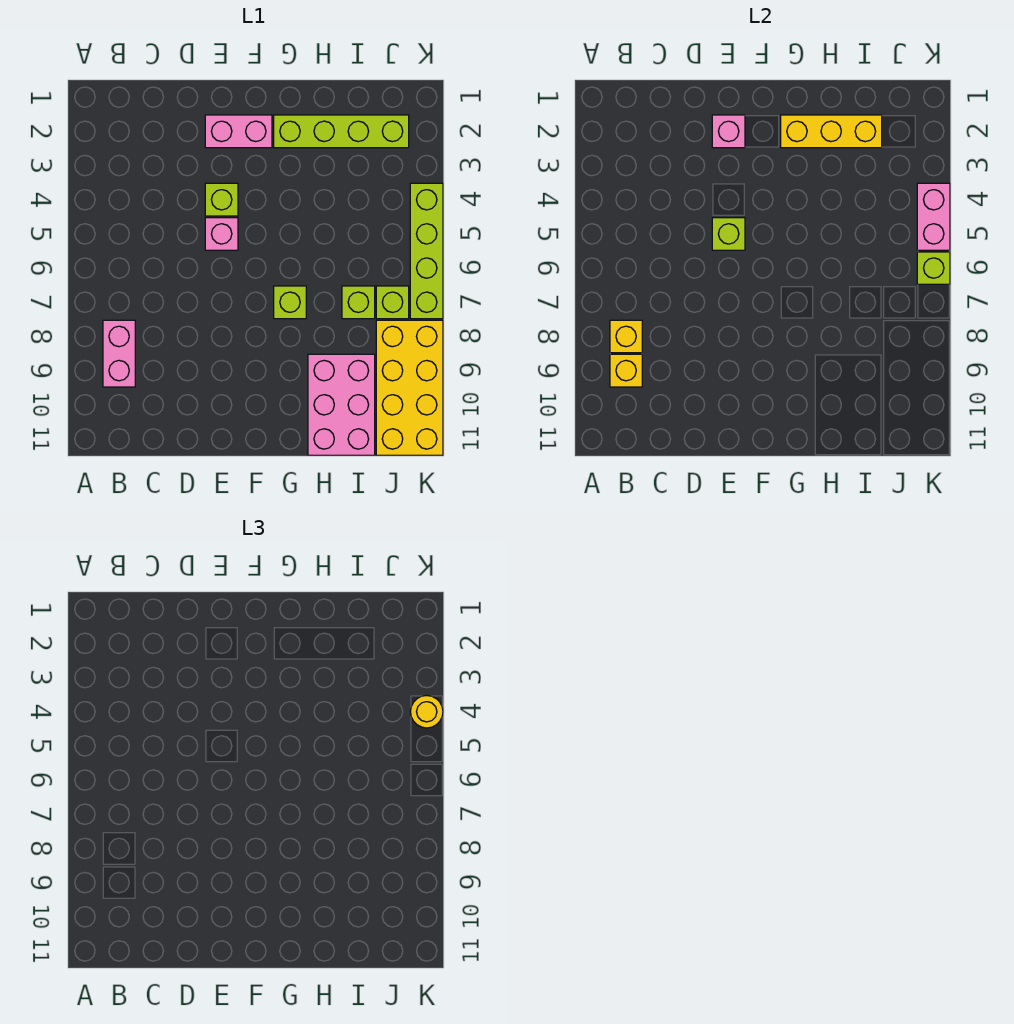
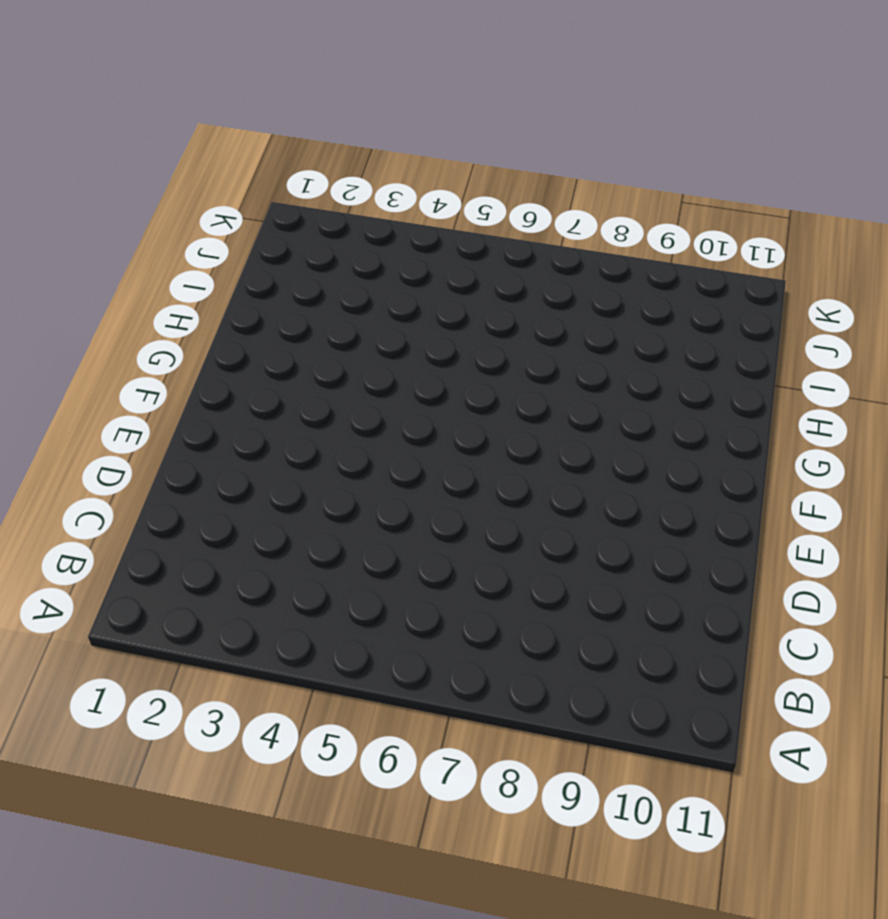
none -> pink 1x2 brick [103,320,135,387]
none -> pink 1x2 brick [205,115,272,148]
none -> lime 1x1 brick [205,183,238,216]

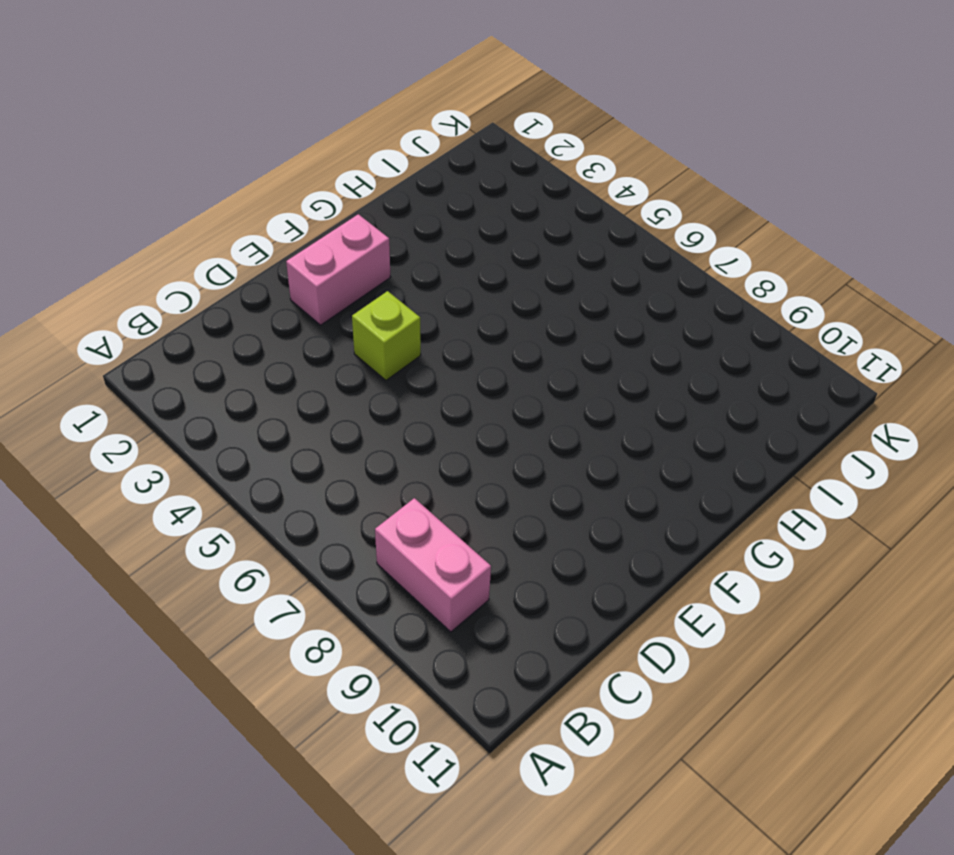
none -> pink 1x1 brick [205,218,238,250]
none -> lime 1x4 brick [274,115,409,148]
none -> lime 1x1 brick [274,286,306,319]

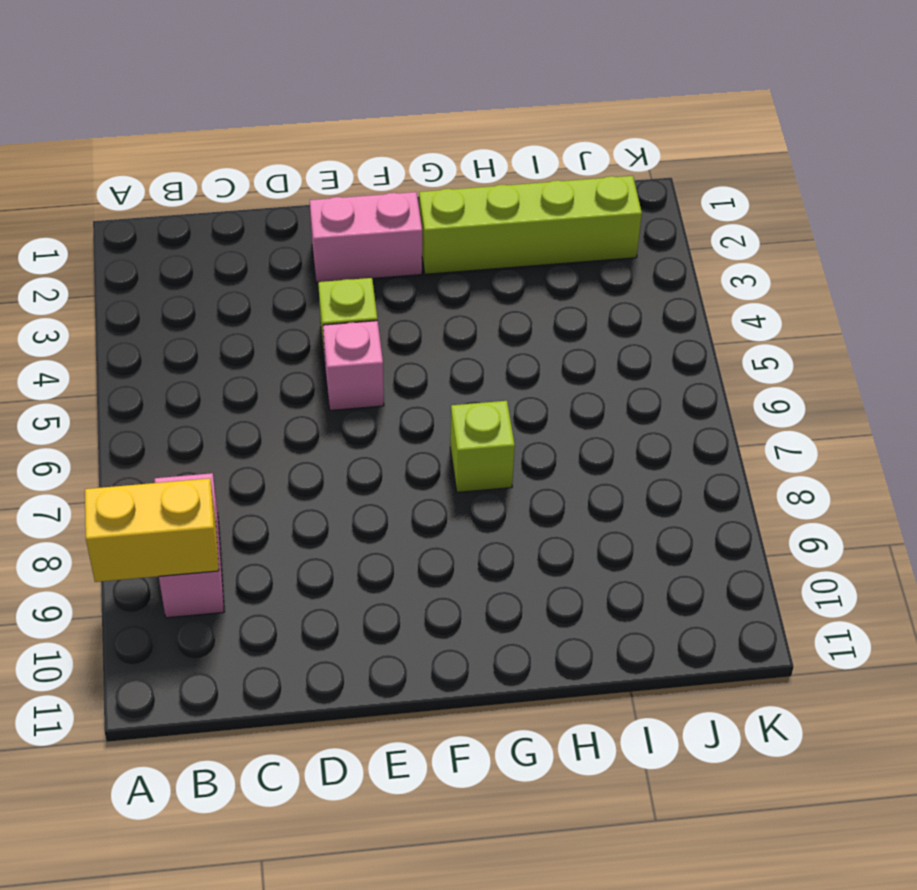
yellow 1x2 brick [85,478,219,582] -> yellow 1x1 brick [610,354,642,387]
none -> pink 2x3 brick [308,354,375,455]
none -> lime 1x1 brick [342,286,375,319]
none -> lime 1x1 brick [376,286,409,319]

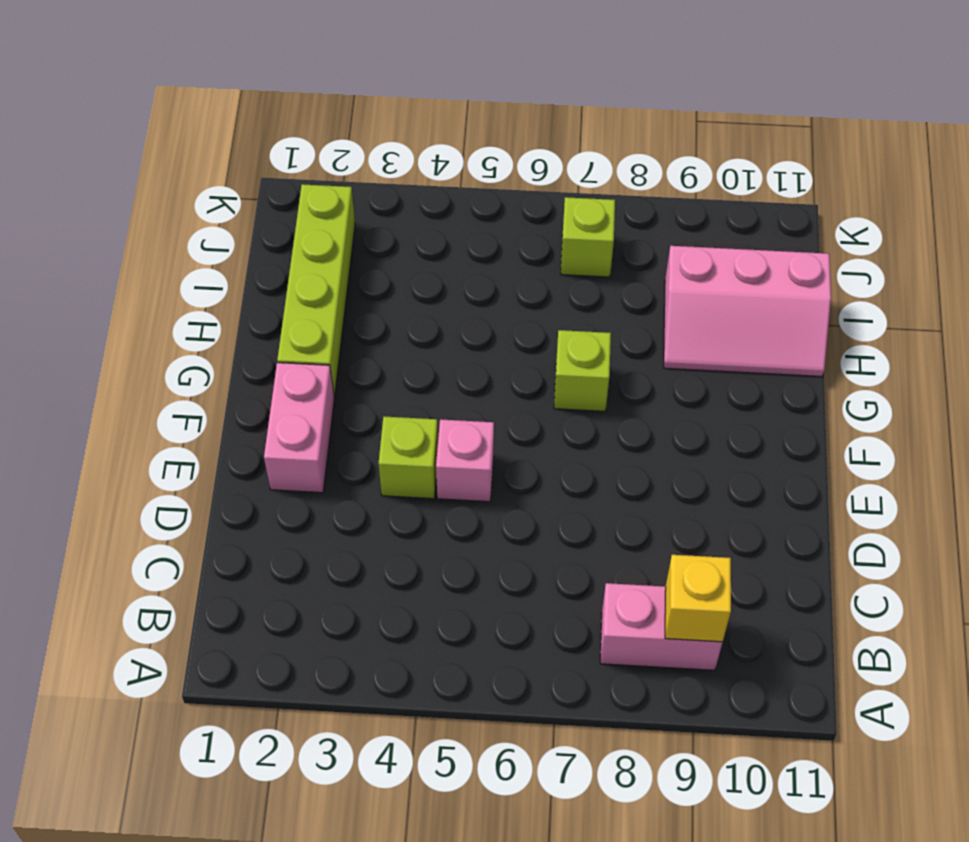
pink 2x3 slope [664,246,831,377] -> pink 2x3 brick [308,354,375,455]
none -> lime 1x1 brick [342,286,375,319]
none -> yellow 2x4 brick [376,320,443,455]
none -> lime 1x4 brick [410,183,443,319]

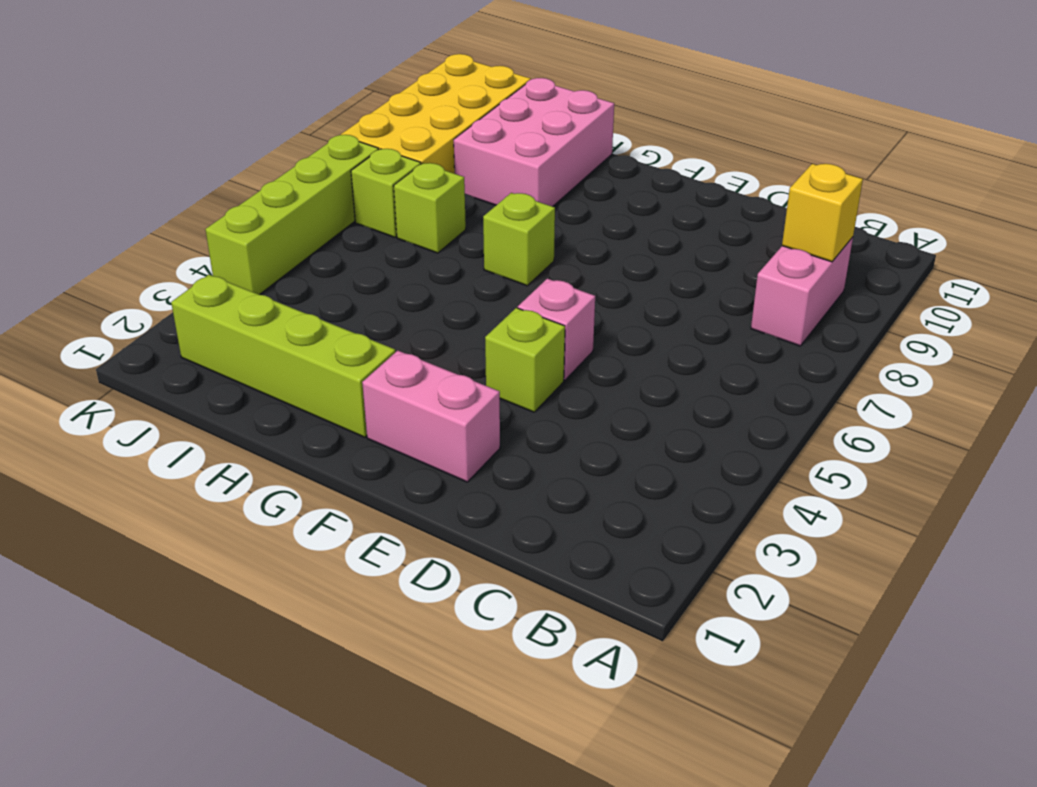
none -> yellow 1x1 brick [610,320,642,353]
none -> pink 1x1 brick [712,115,745,148]
none -> lime 1x1 brick [712,218,745,250]

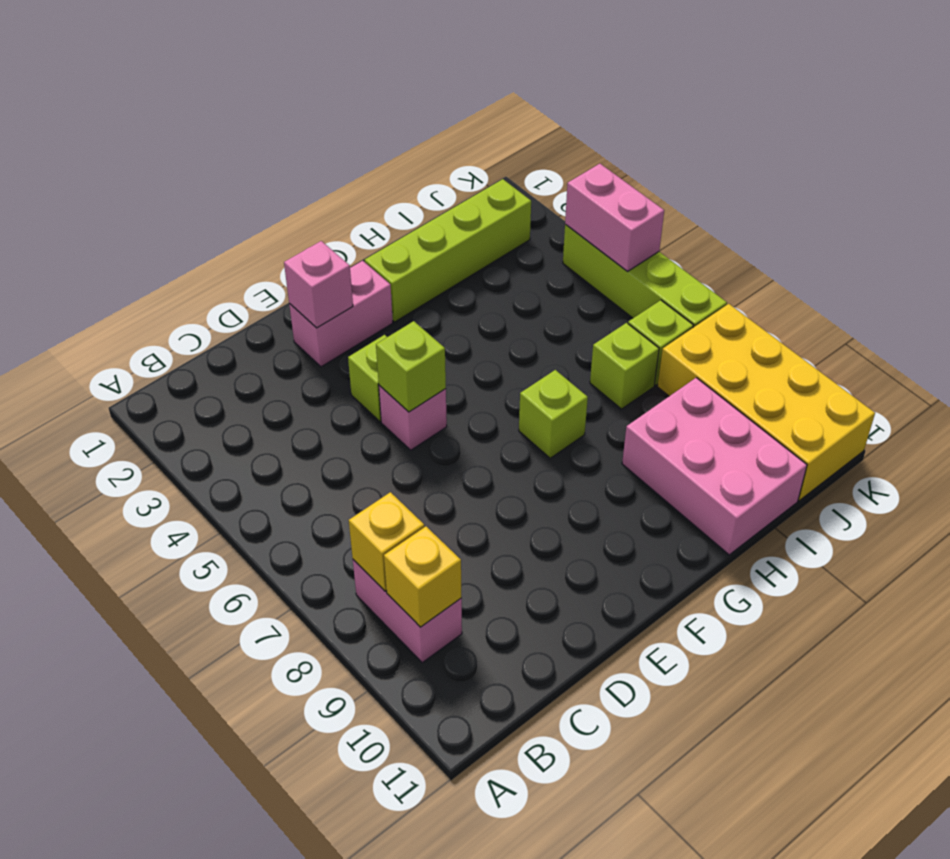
none -> yellow 1x3 brick [781,115,882,148]
none -> lime 1x1 brick [917,252,950,284]
none -> yellow 1x1 round brick [410,696,443,728]

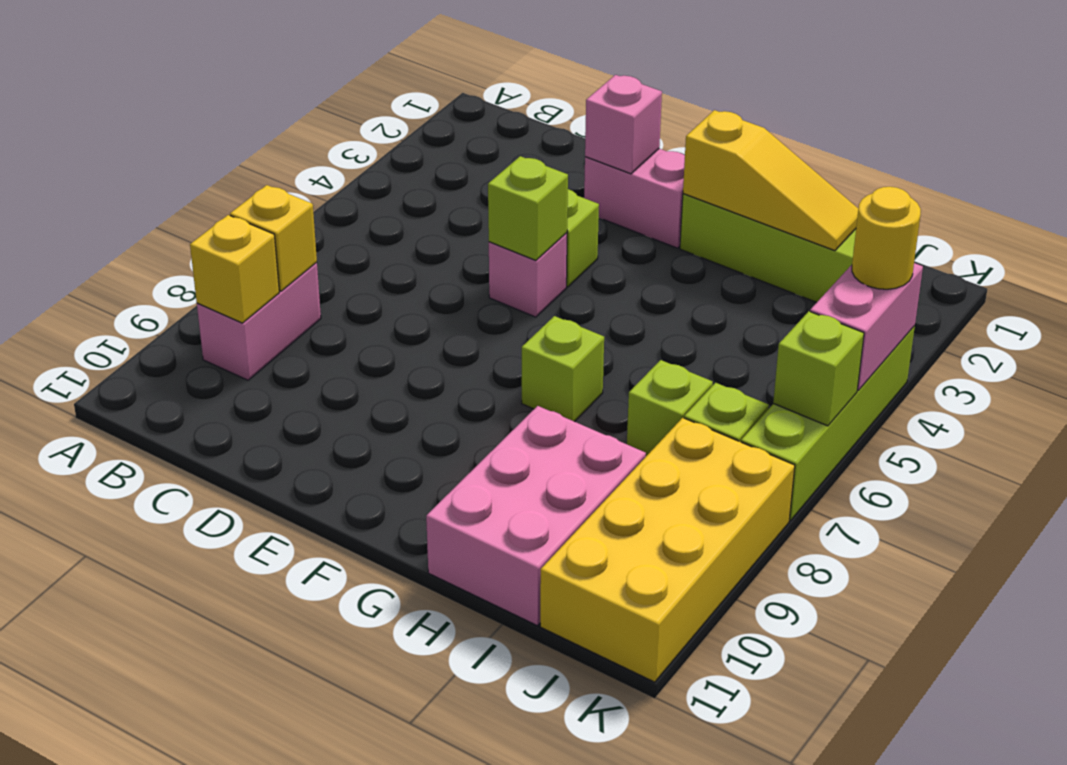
yellow 1x3 slope [683,110,858,251] -> yellow 1x3 brick [781,115,882,148]

